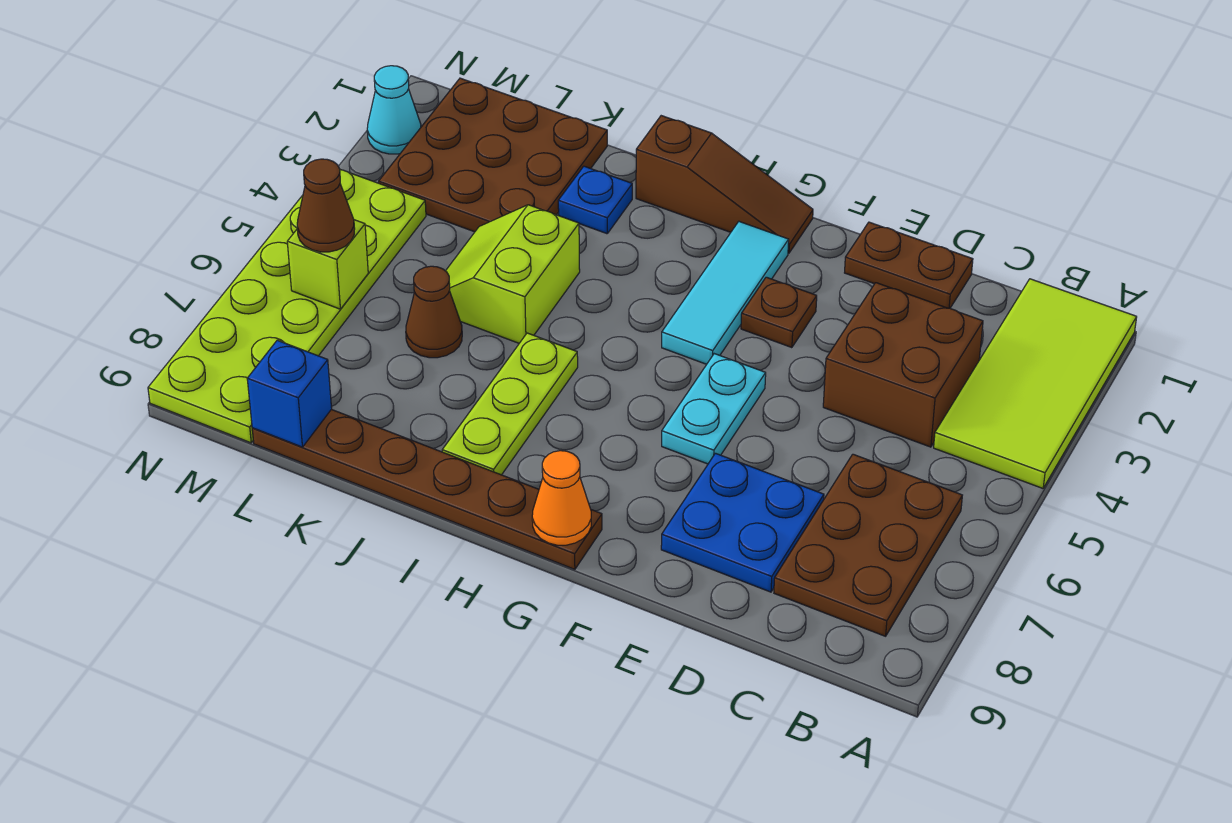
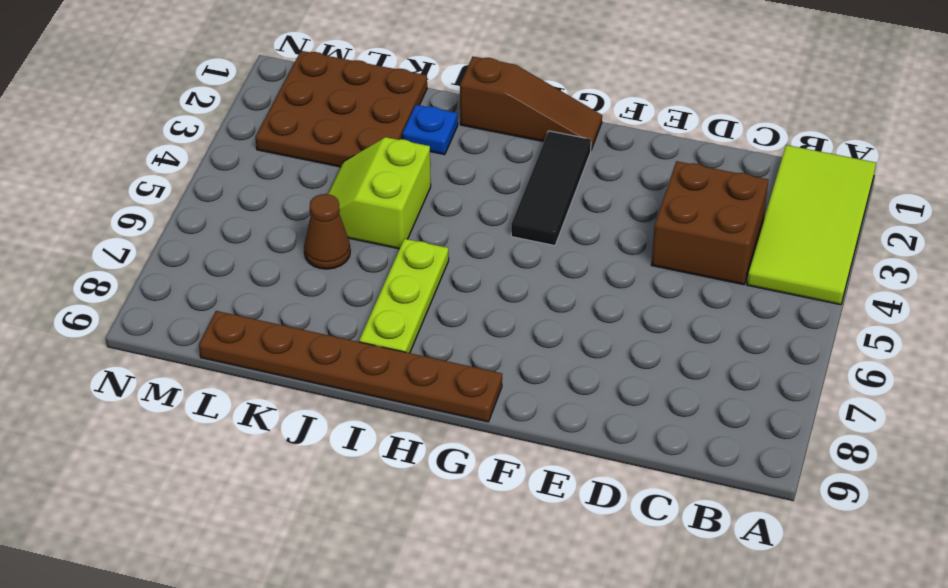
black 1x3 tile [511,131,591,246] -> cyan 1x3 tile [662,222,789,364]
none -> brown 2x3 plate [774,454,962,636]
none -> brown 1x2 plate [845,222,973,308]
none -> blue 2x2 plate [661,453,824,592]

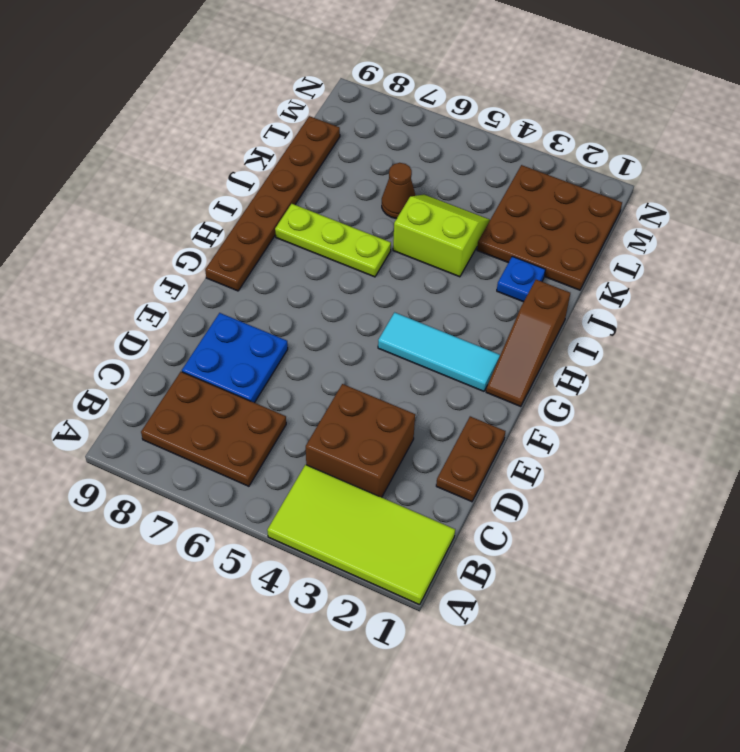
none -> brown 1x1 plate [741,277,817,348]
none -> cyan 1x2 plate [662,354,766,464]
none -> lime 2x6 plate [148,170,426,443]

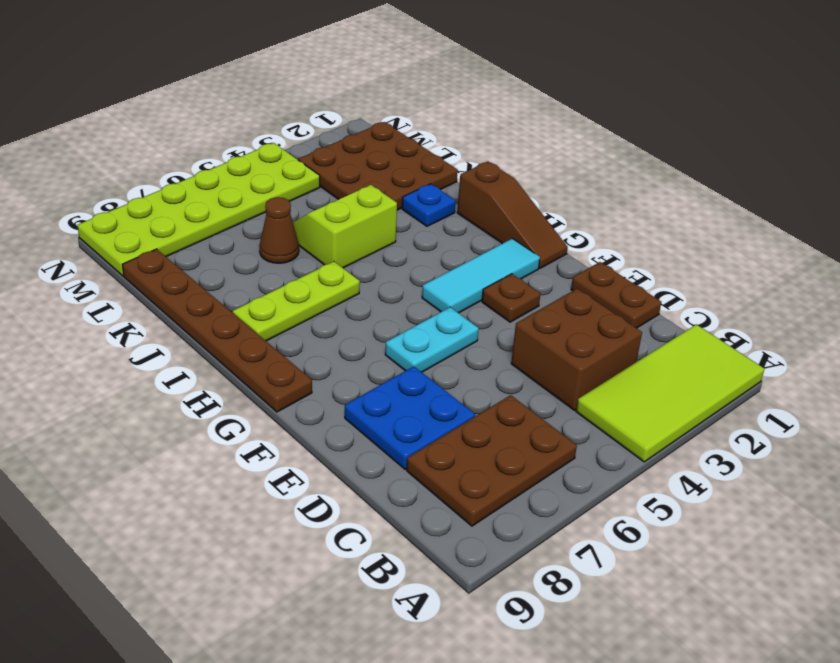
none -> cyan 1x1 cone [367,66,421,154]
none -> orange 1x1 cone [532,451,591,545]
none -> blue 1x1 brick [247,340,332,447]

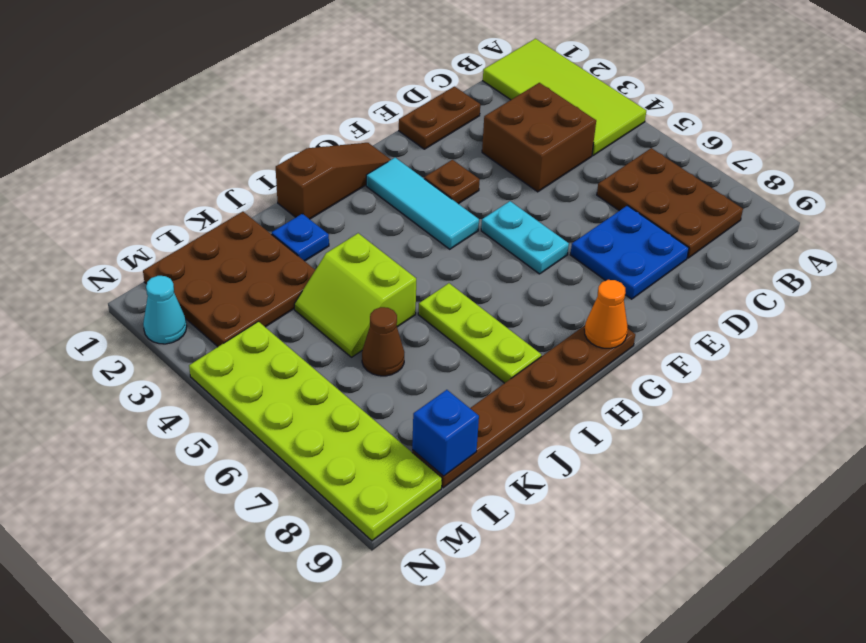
none -> lime 1x1 brick [287,220,368,309]
none -> brown 1x1 cone [297,159,355,252]

